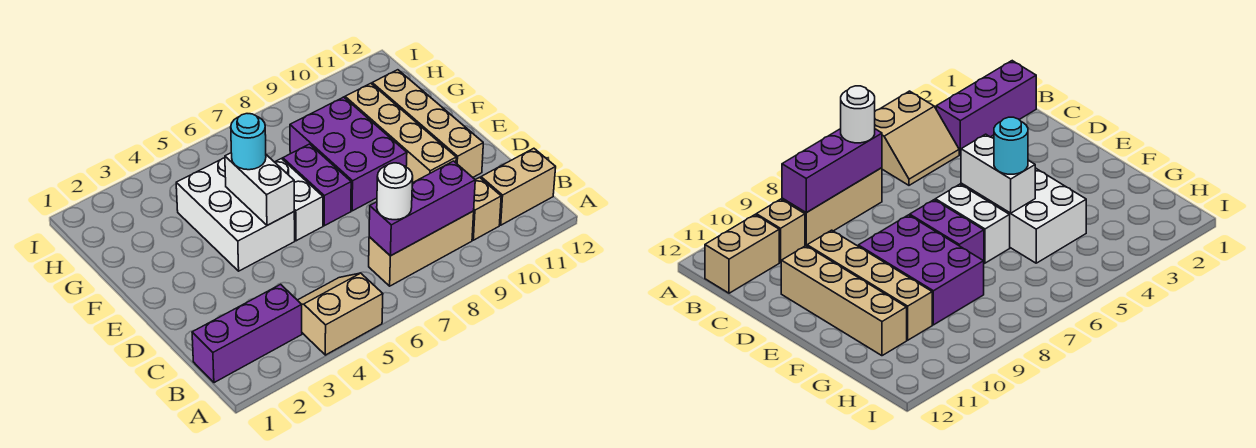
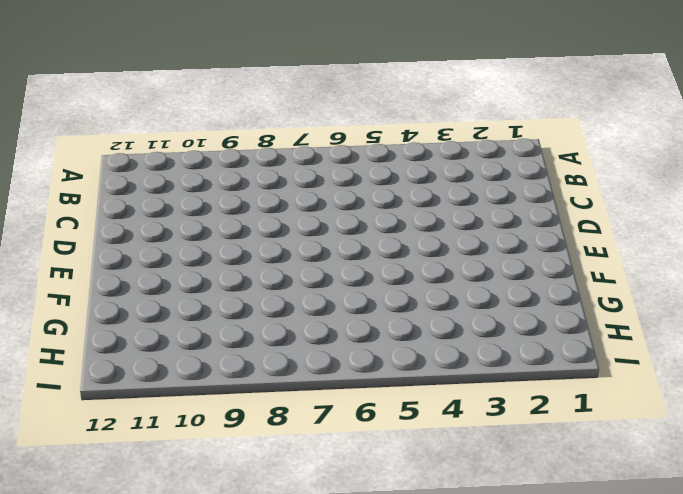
none -> tan 2x2 slope [298,273,383,355]
none -> purple 1x3 brick [192,284,302,383]
none -> tan 1x3 brick [369,211,474,286]

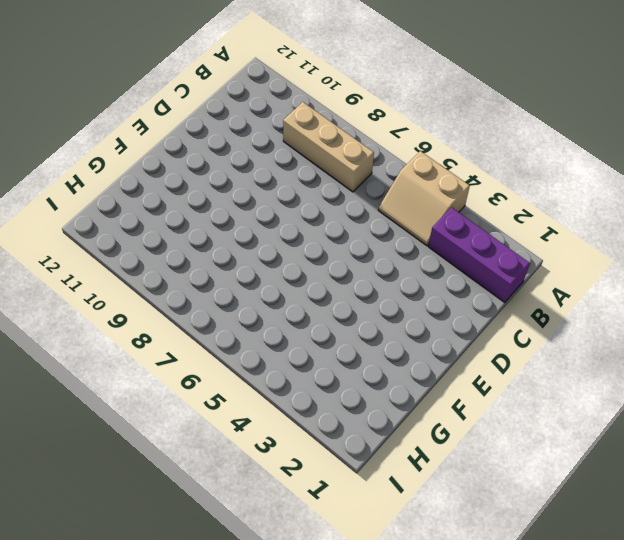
none -> tan 1x1 brick [472,177,501,240]
none -> tan 1x2 brick [481,148,556,225]
none -> tan 1x4 brick [345,83,456,183]

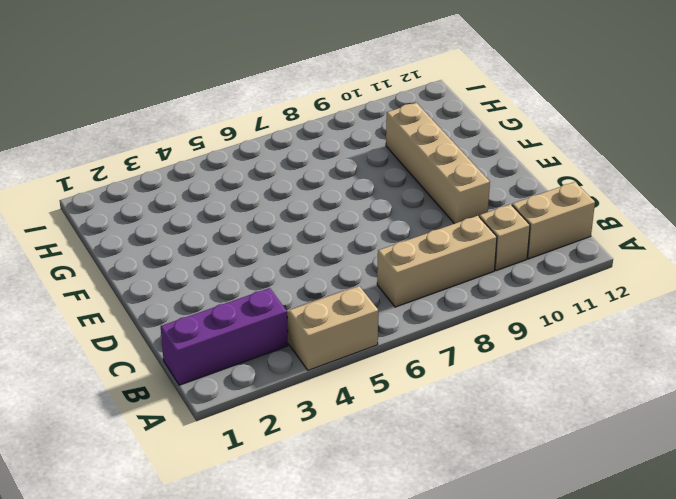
none -> tan 1x4 brick [372,70,483,177]
none -> white 2x3 brick [176,158,295,271]
none -> white 1x2 brick [275,159,323,241]

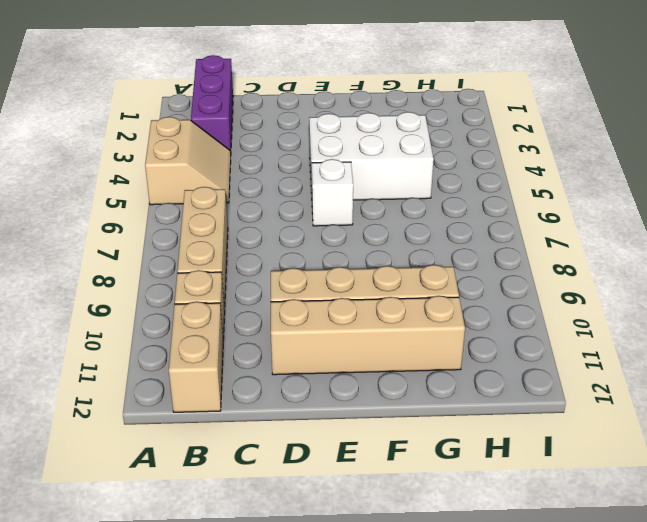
white 1x1 brick [312,159,353,226] -> white 1x2 brick [275,159,323,241]
none -> purple 1x2 brick [283,144,351,226]
none -> purple 2x3 brick [290,97,407,211]
none -> purple 1x3 brick [369,161,475,256]

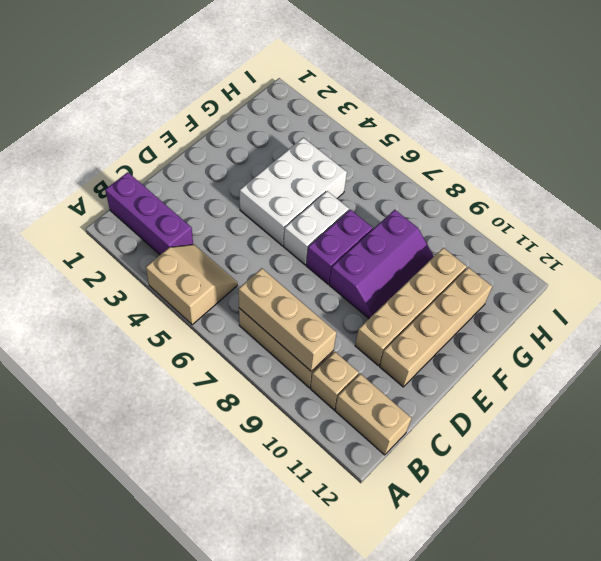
tan 1x3 brick [239,268,337,371] -> purple 1x3 brick [369,161,475,256]
purple 2x3 slope [329,210,434,318] -> purple 2x3 brick [290,97,407,211]
none -> white 1x2 brick [225,153,294,225]
none -> white 1x1 round brick [377,163,413,220]
none -> cyan 1x1 round brick [231,114,266,170]

